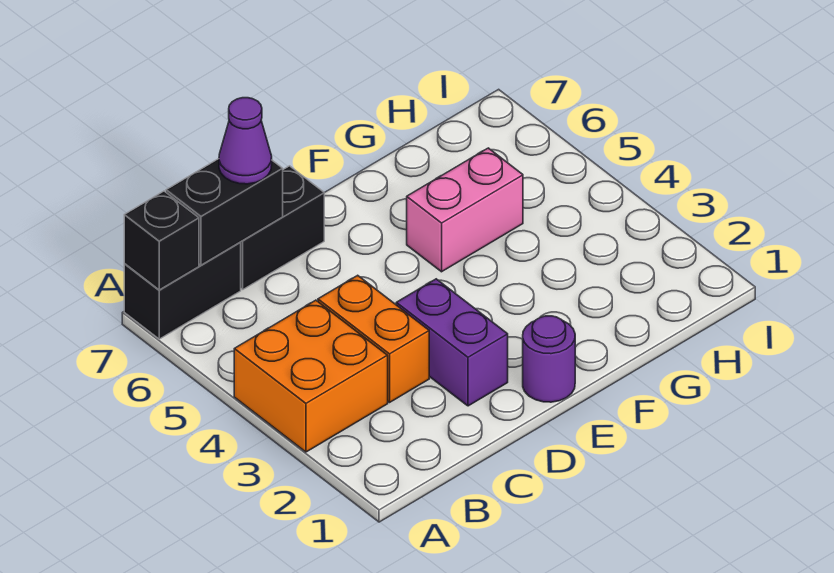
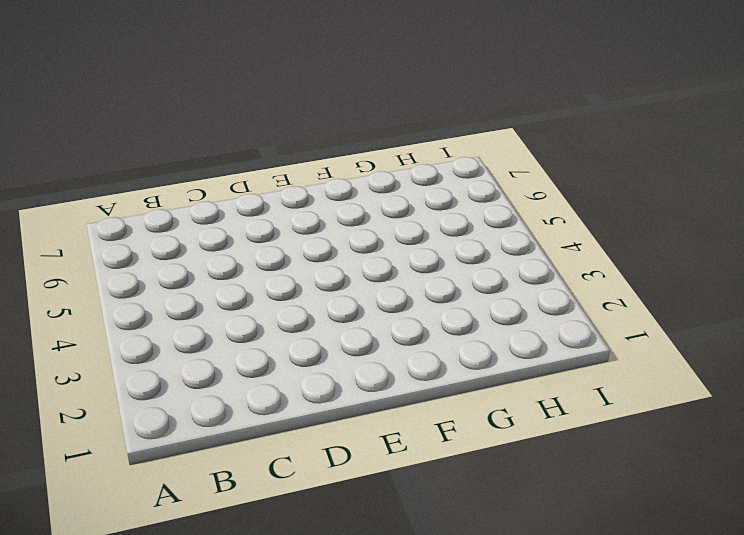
none -> orange 2x2 brick [234,300,388,452]
none -> black 1x2 brick [124,242,241,339]

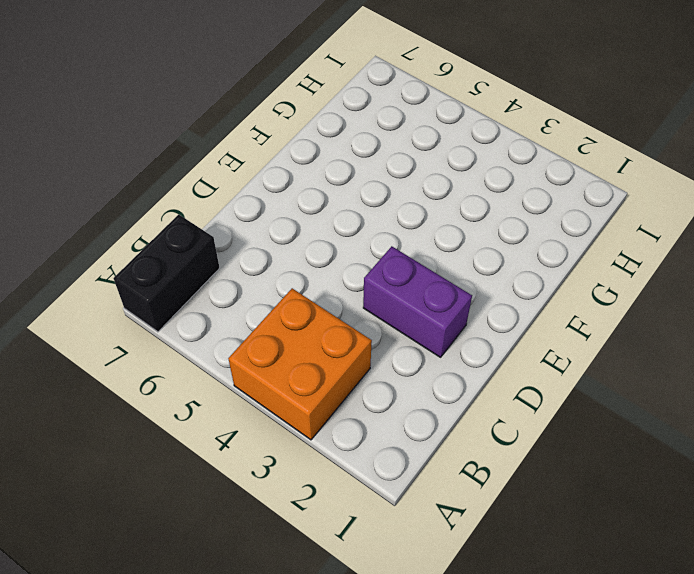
none -> orange 1x2 brick [318,275,429,402]
none -> black 1x2 brick [241,166,324,289]

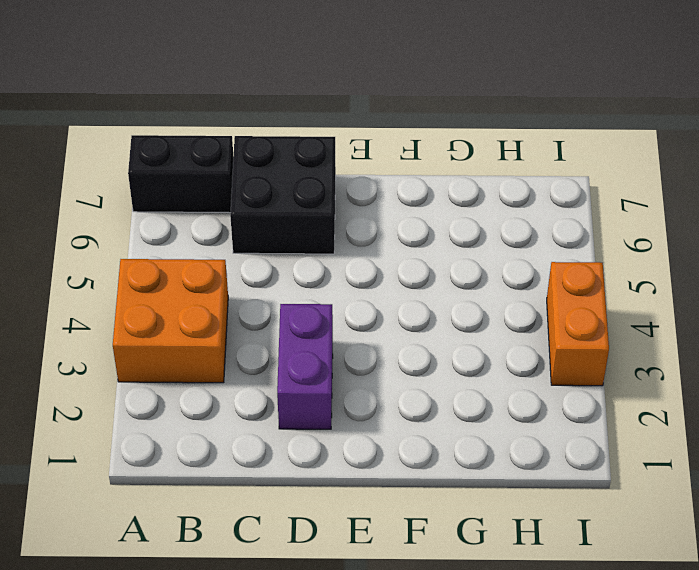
black 2x2 brick [230,136,336,254] -> black 1x2 brick [241,166,324,289]
orange 1x2 brick [547,262,609,386] -> orange 1x2 brick moved to [318,275,429,402]
none -> purple 1x1 round brick [523,316,575,402]
none -> pink 1x2 brick [407,148,523,272]

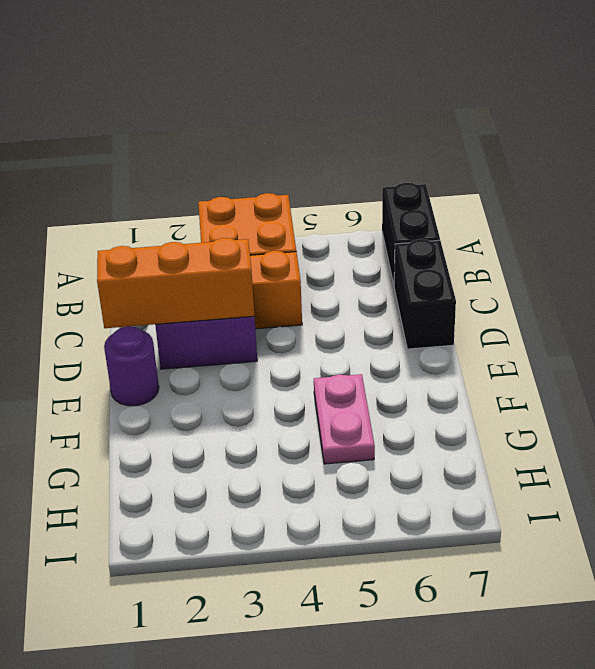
orange 1x3 brick [97,238,254,328] -> none
pink 1x2 plate [314,374,375,464] -> pink 1x2 brick [407,148,523,272]
none -> black 1x1 brick [124,191,199,290]
none -> black 1x2 brick [166,159,283,265]

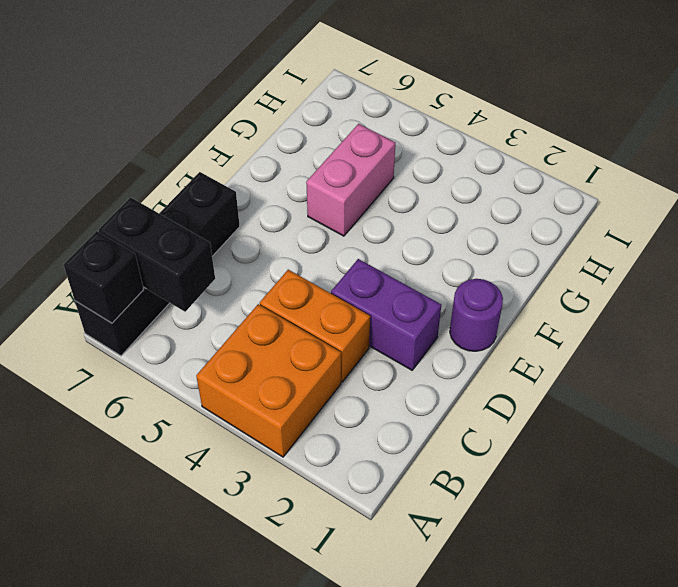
black 1x2 brick [99,197,215,312] -> black 1x2 brick turned to [166,159,283,265]
none -> purple 1x1 cone [219,98,272,184]

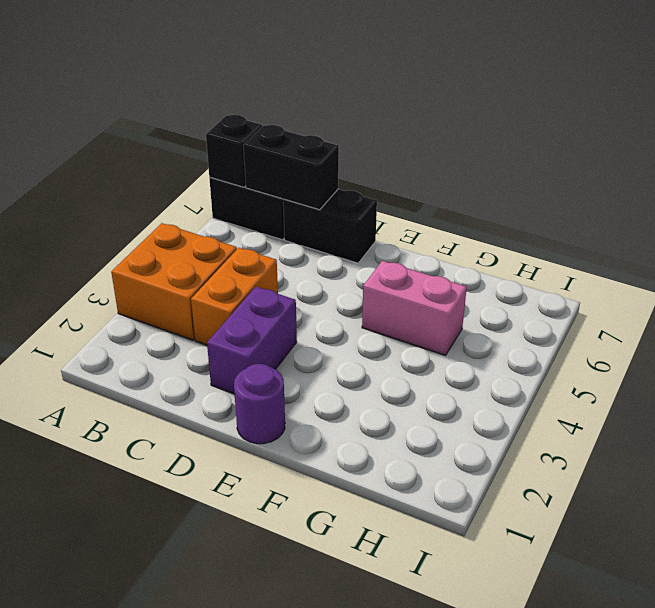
none -> purple 1x1 cone [219,98,272,184]

